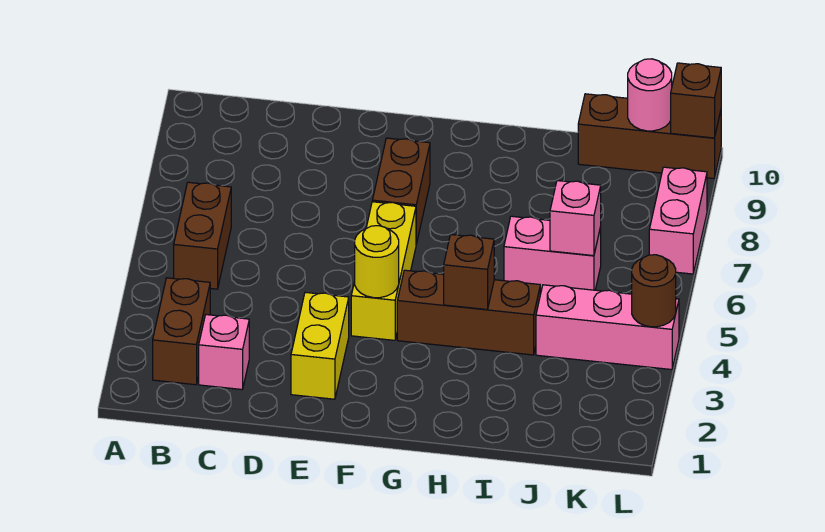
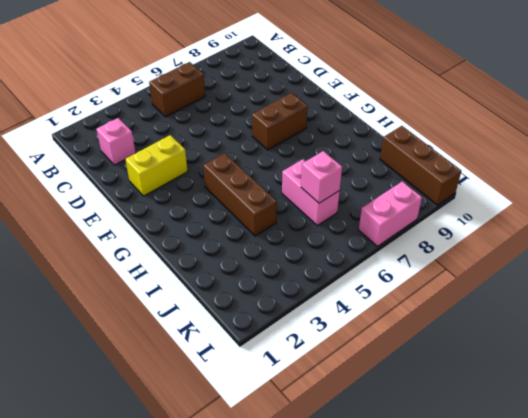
none -> brown 1x2 brick [153,278,210,385]
none -> yellow 1x3 brick [351,202,416,340]
none -> pink 1x3 brick [536,285,679,370]

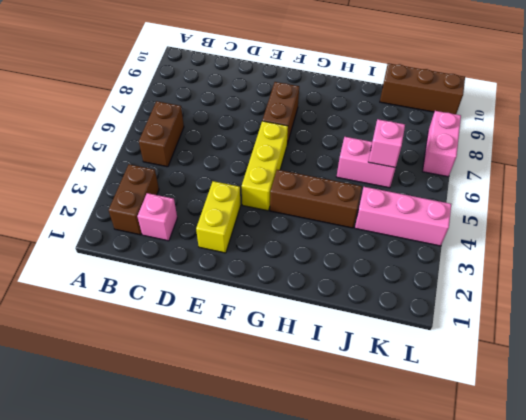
none -> yellow 1x1 round brick [355,226,399,298]
none -> brown 1x1 brick [444,235,494,309]
none -> pink 1x1 round brick [628,59,672,131]

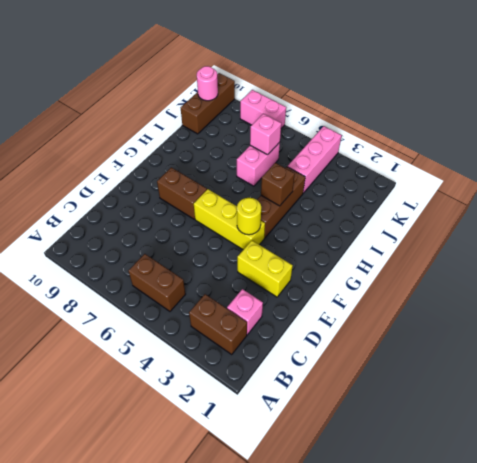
none -> brown 1x1 round brick [632,255,676,327]
none -> brown 1x1 brick [671,63,721,138]

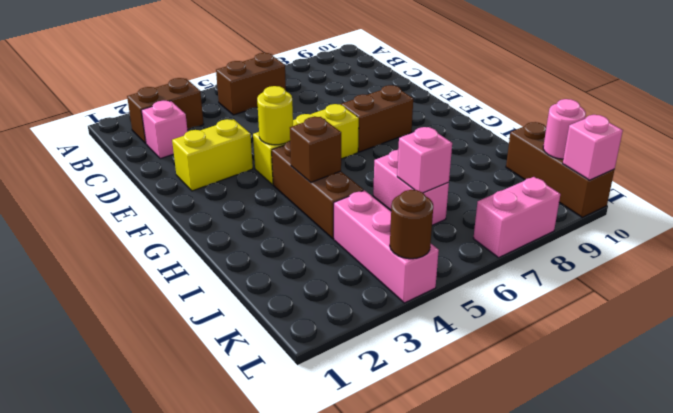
pink 1x1 brick [563,115,623,180] -> brown 1x1 brick [671,63,721,138]

